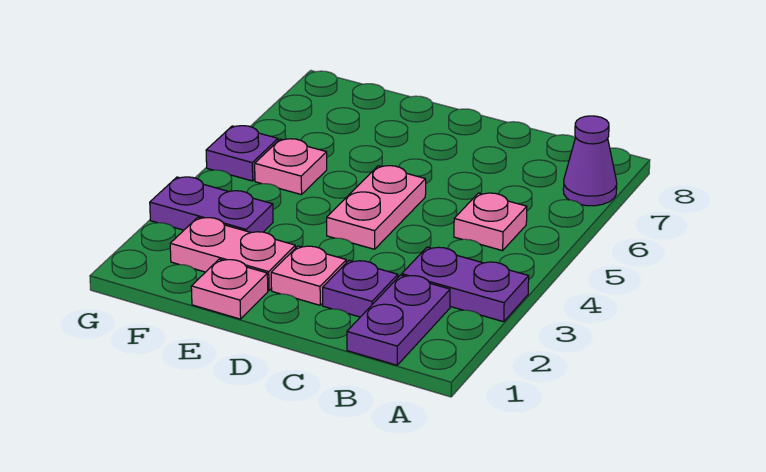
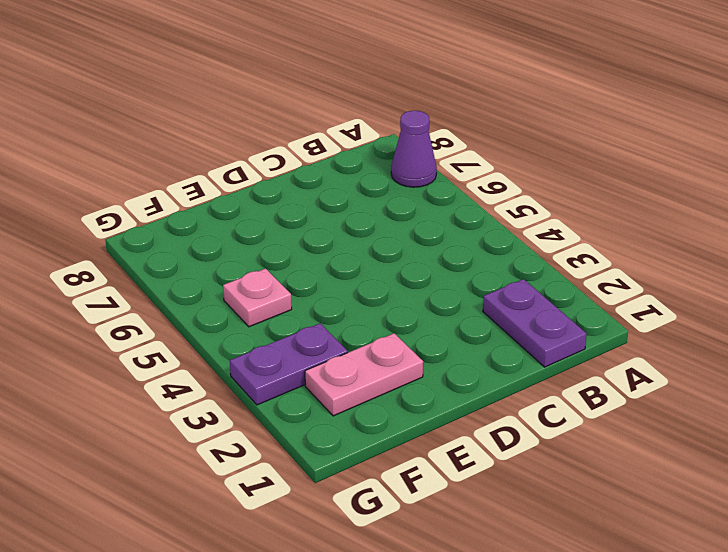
none -> purple 1x2 plate [402,247,529,322]
none -> pink 1x1 plate [454,193,527,251]
none -> purple 1x1 plate [323,261,398,317]

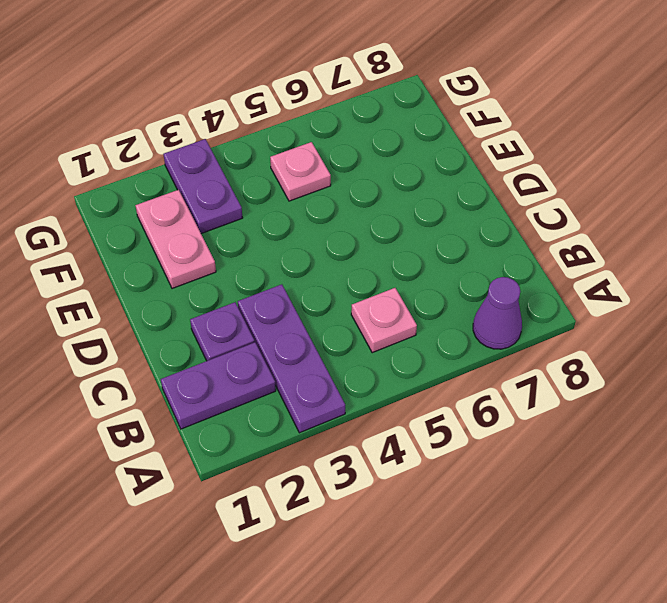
purple 1x3 plate [238,284,345,433] -> purple 1x2 plate [402,247,529,322]
none -> pink 1x1 plate [271,246,346,305]
none -> pink 1x2 plate [327,166,426,249]
none -> pink 1x1 plate [191,259,268,319]

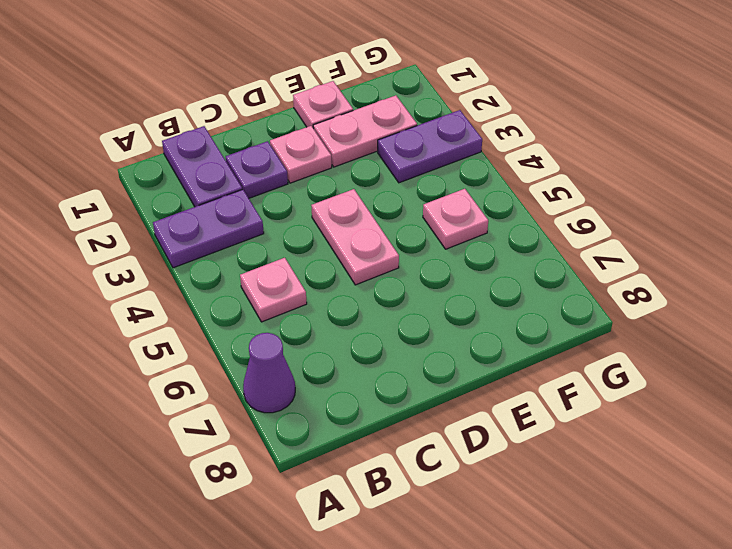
none -> purple 1x1 plate [206,126,278,181]

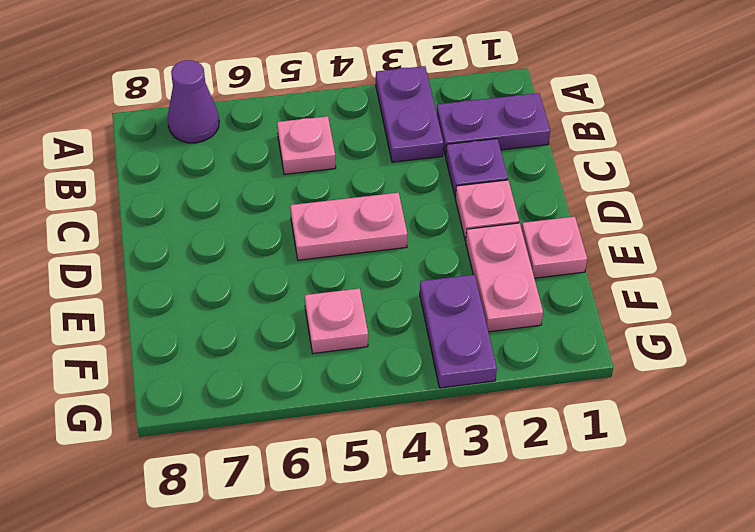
none -> purple 1x1 plate [206,126,278,181]

